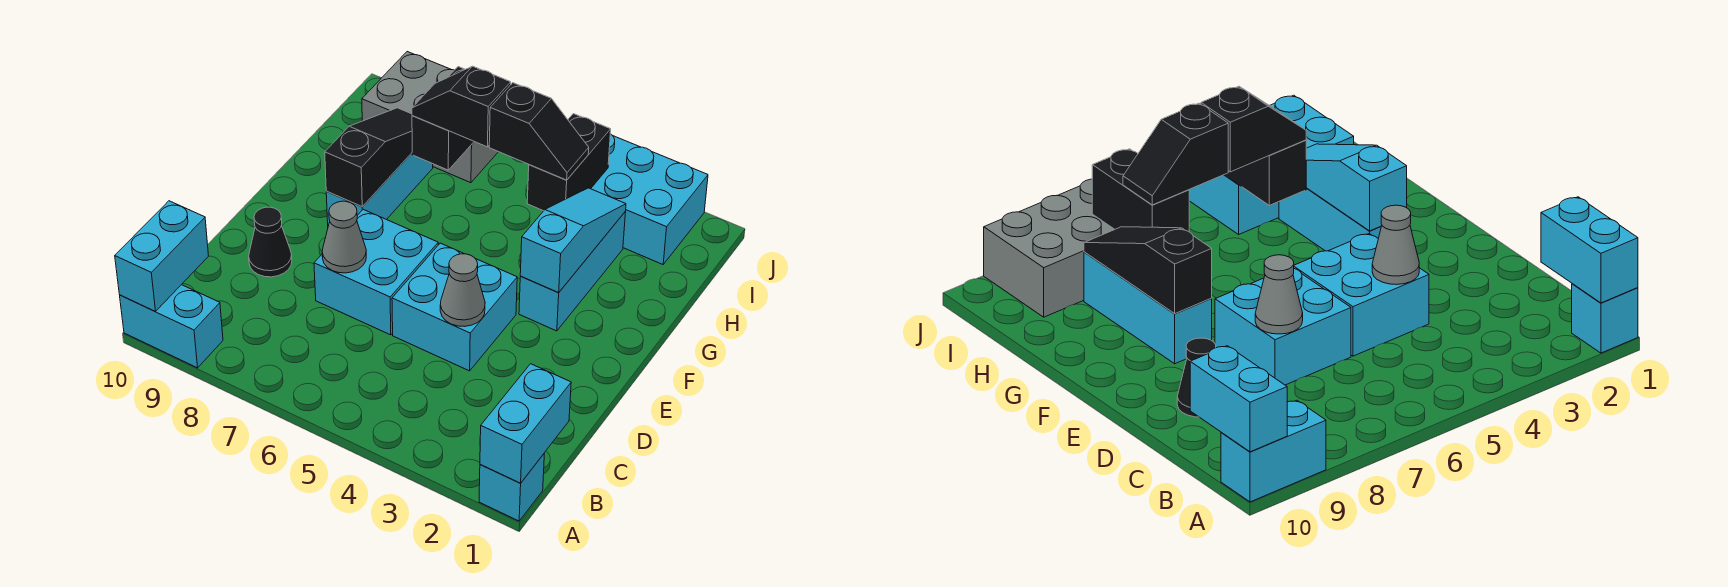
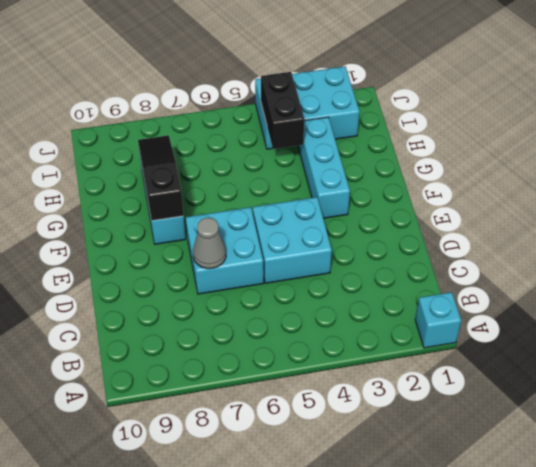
none -> cyan 1x2 brick [120,285,223,368]
none -> black 1x1 cone [249,207,292,277]
none -> grey 2x3 brick [362,52,498,183]

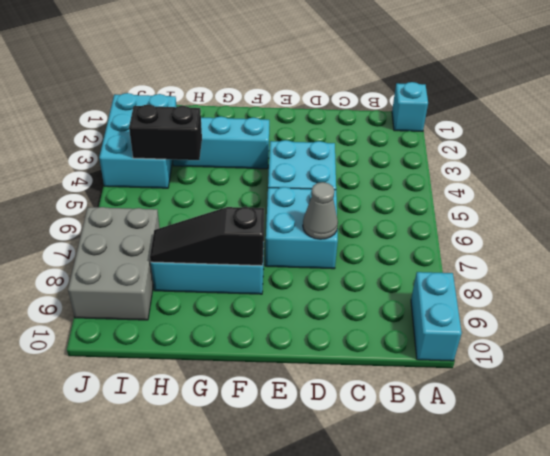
none -> black 1x1 cone [249,207,292,277]
none -> cyan 1x2 brick [480,364,571,483]
none -> cyan 1x2 brick [115,201,208,311]

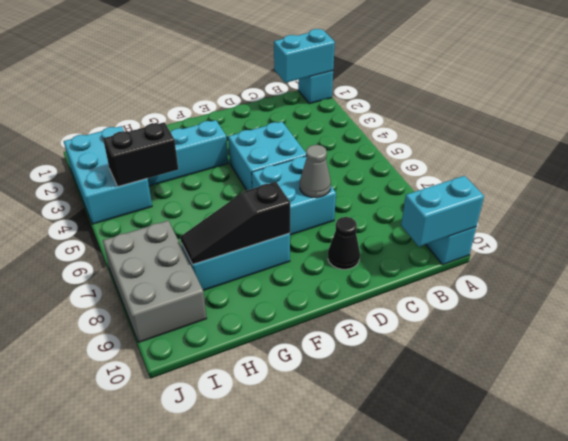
none -> grey 1x1 cone [440,254,485,326]
none -> cyan 1x3 slope [520,188,626,293]
none -> black 1x2 brick [412,67,474,170]

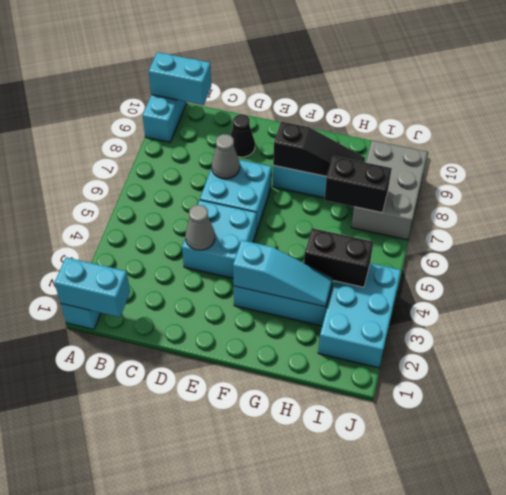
none -> black 1x2 slope [489,83,589,180]
none -> black 1x2 slope [412,66,511,147]

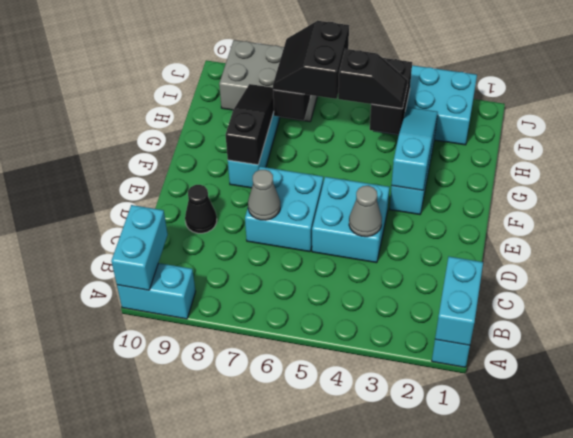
black 2x2 slope [273,21,349,99] -> black 1x2 slope [412,66,511,147]

